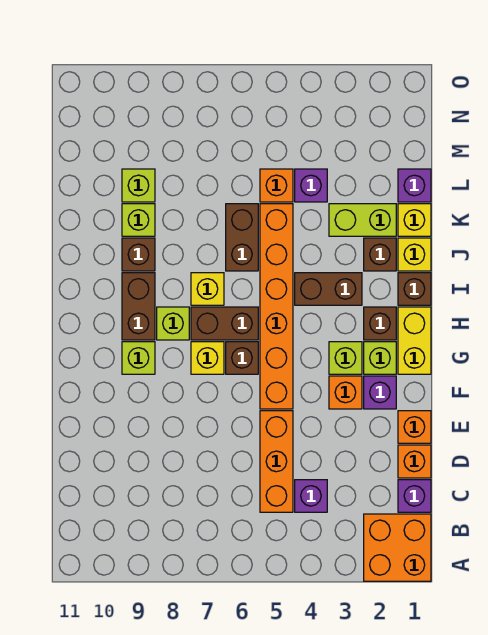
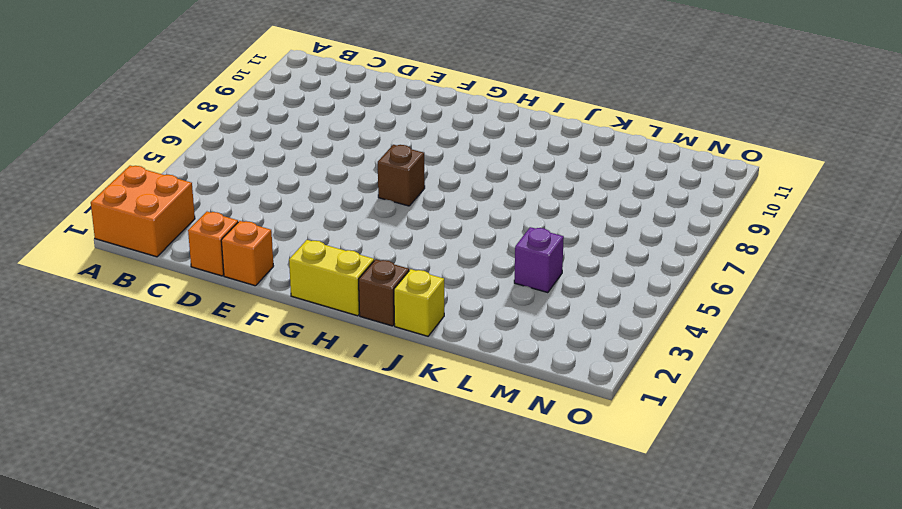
none -> purple 1x1 brick [398,480,431,512]
none -> purple 1x1 brick [295,480,327,512]
none -> orange 1x3 brick [260,411,293,512]
none -> purple 1x1 brick [364,376,396,409]

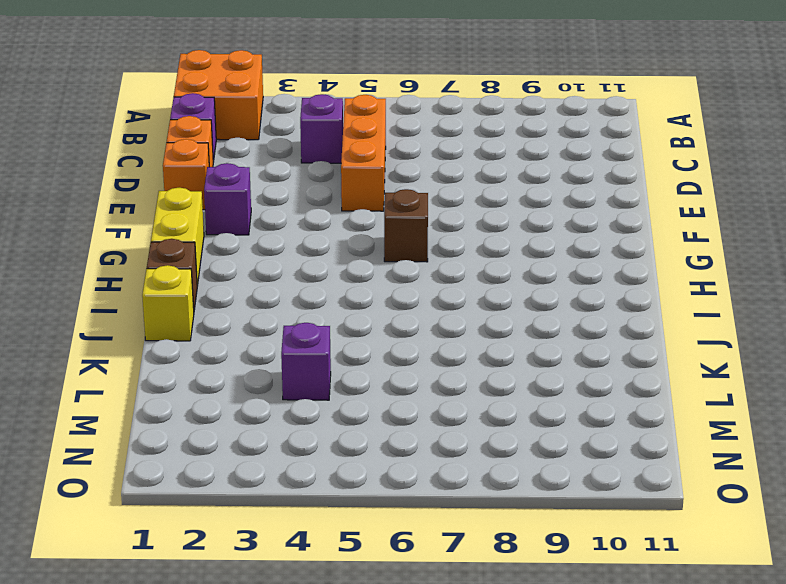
none -> orange 1x1 brick [329,376,362,409]
none -> orange 1x6 brick [260,204,293,409]
none -> lime 1x1 brick [364,342,396,374]
none -> lime 1x1 brick [329,342,362,374]

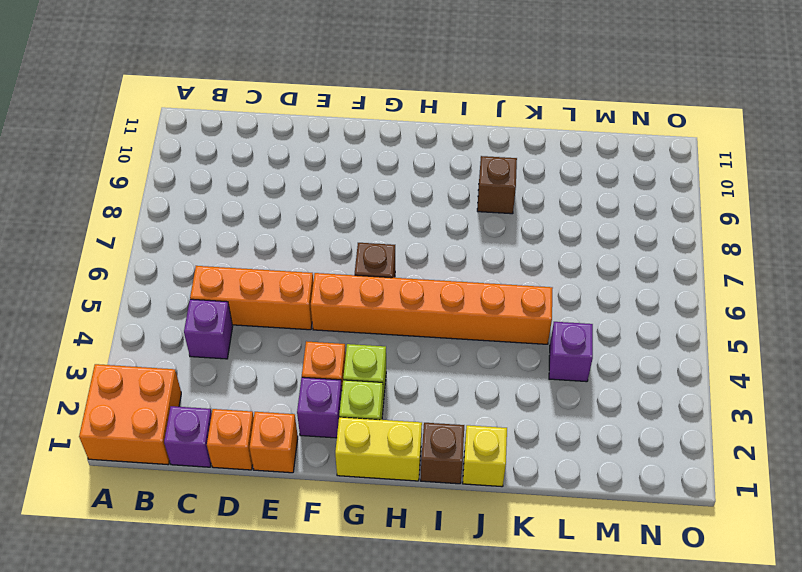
none -> yellow 1x1 brick [191,342,224,374]
none -> lime 1x1 brick [122,342,155,374]
none -> brown 1x1 brick [364,307,396,340]
none -> brown 1x2 brick [191,307,258,340]

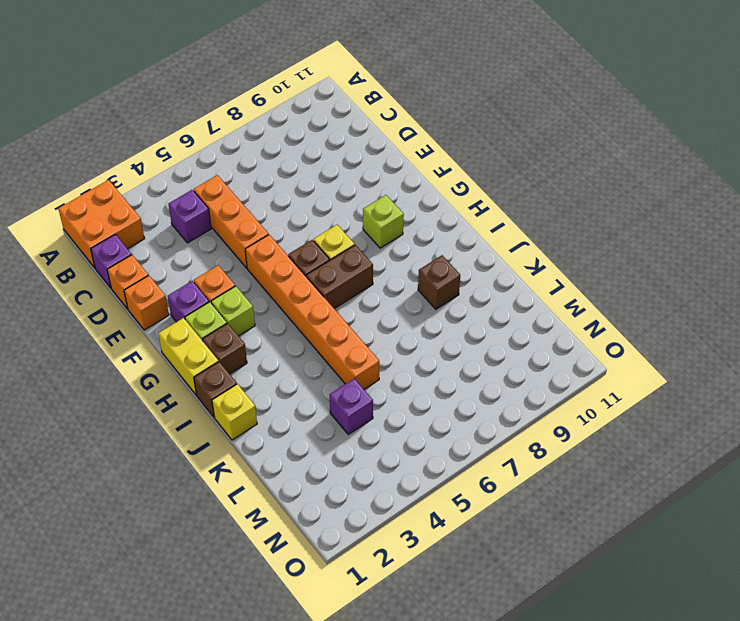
none -> lime 1x1 brick [157,307,189,340]
none -> brown 1x2 brick [122,273,155,340]
none -> brown 1x2 brick [295,273,362,305]
none -> yellow 1x1 brick [191,273,224,305]

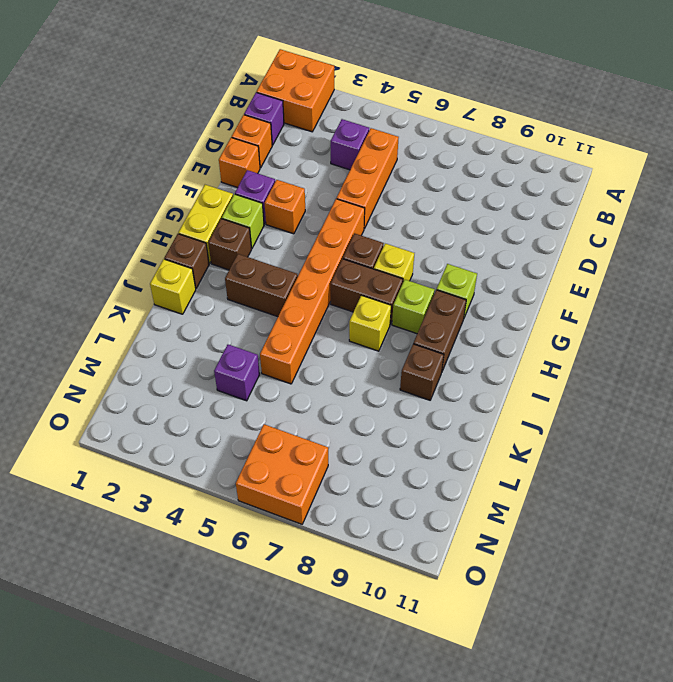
orange 2x2 brick [236,424,328,524] -> none
none -> lime 1x1 brick [329,342,362,374]
none -> brown 1x1 brick [364,238,396,271]
none -> brown 1x2 brick [226,204,258,271]
none -> yellow 1x1 brick [398,204,431,236]

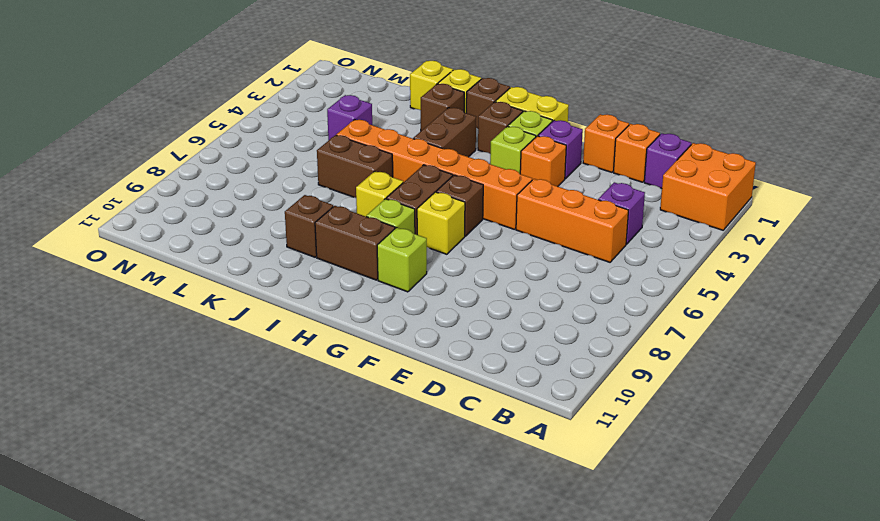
none -> lime 1x2 brick [329,204,396,236]
none -> lime 1x1 brick [122,204,155,236]
none -> purple 1x1 brick [398,169,431,202]
none -> orange 1x1 brick [260,169,293,202]

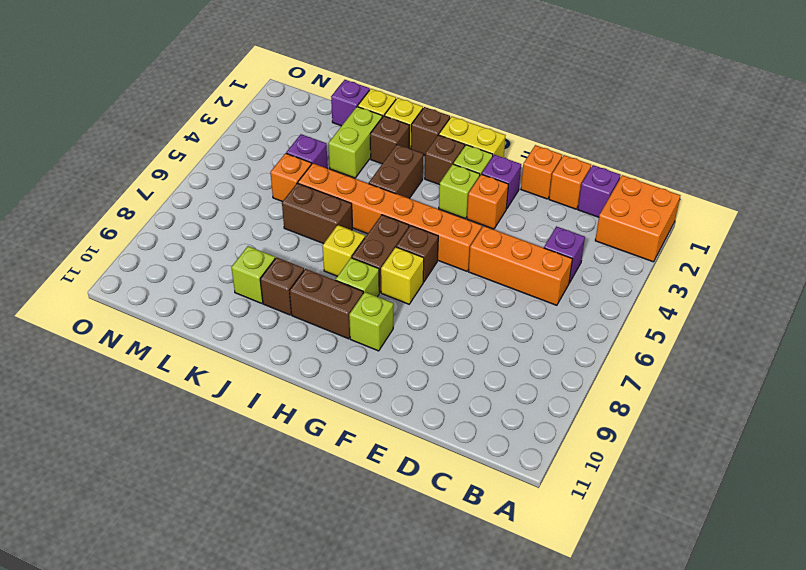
none -> lime 1x1 brick [122,169,155,202]

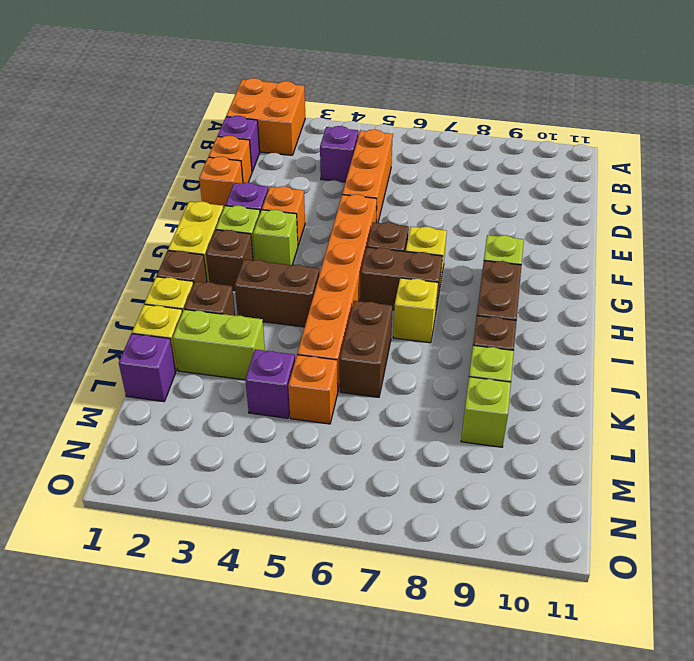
none -> lime 1x1 brick [157,307,189,340]

